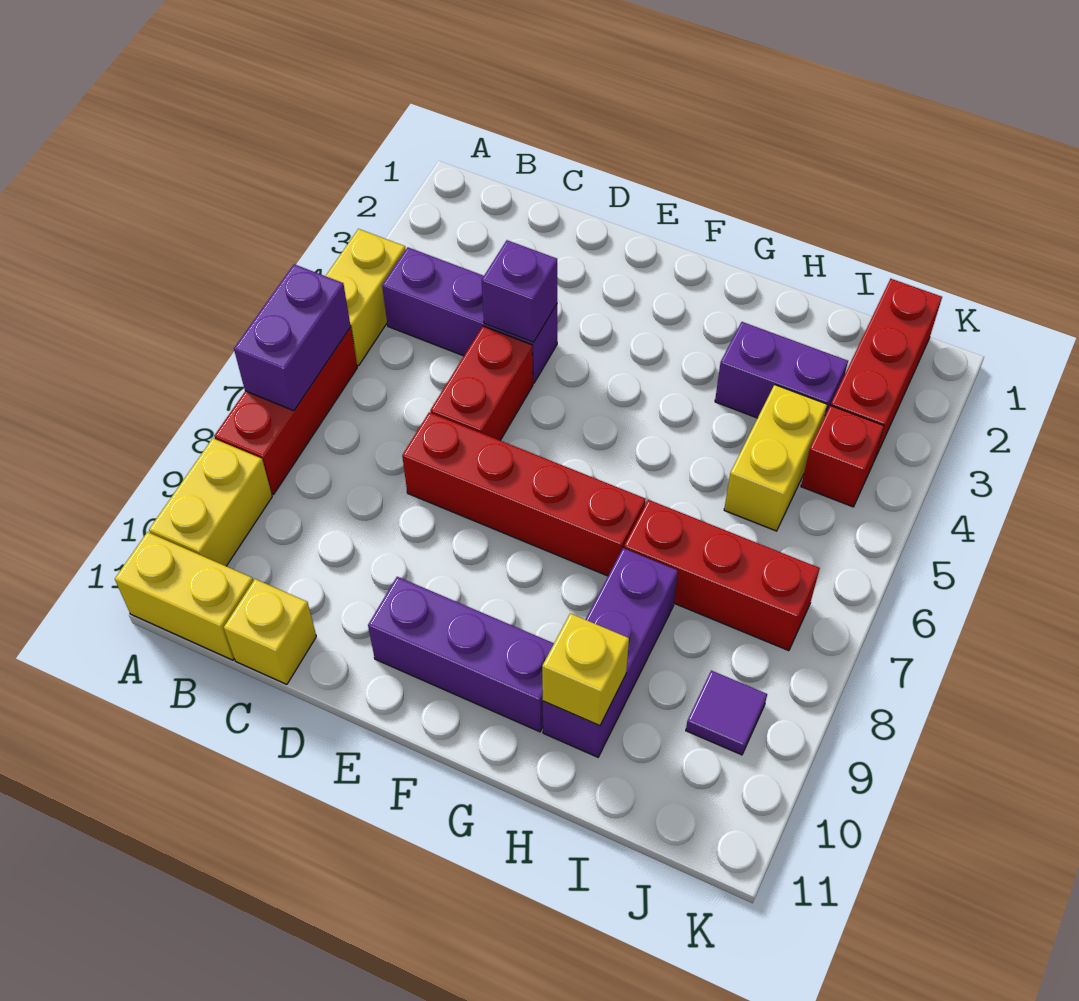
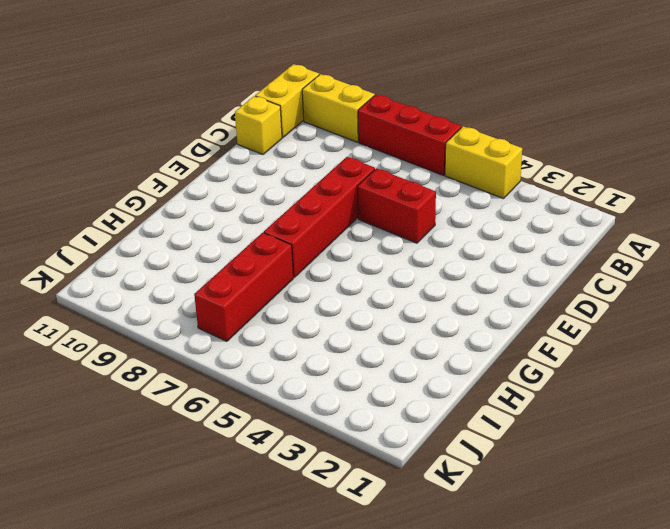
none -> purple 1x3 brick [382,247,557,383]
none -> purple 1x3 brick [368,577,554,732]
none -> purple 1x2 brick [715,322,848,418]

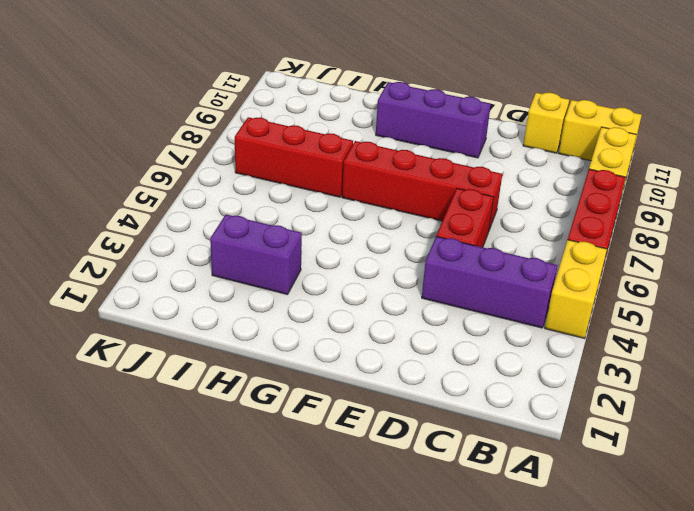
none -> purple 1x3 brick [543,548,678,757]
none -> yellow 1x2 brick [724,385,827,531]
none -> red 1x3 brick [831,279,942,460]

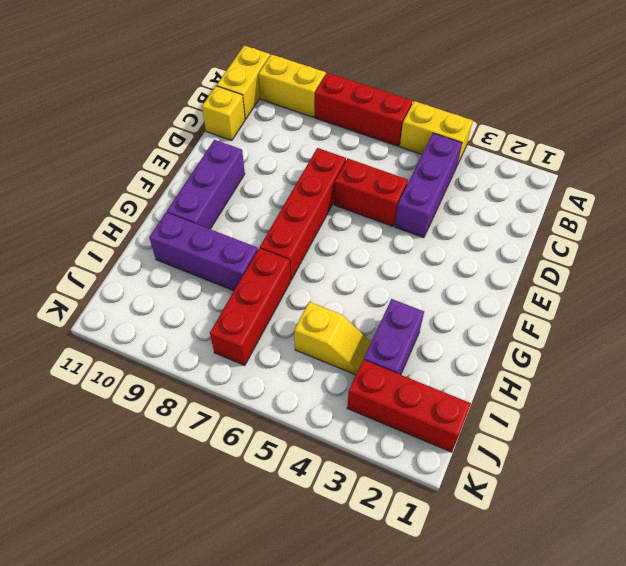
yellow 1x2 slope [294,302,371,375] -> yellow 1x2 brick [724,385,827,531]
none -> red 1x1 brick [801,405,884,507]
none -> purple 1x1 tile [686,671,767,755]
none -> purple 1x2 brick [234,264,351,411]

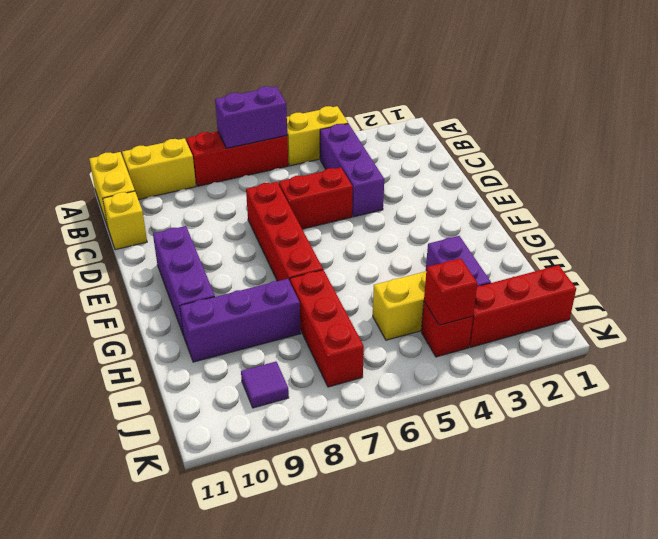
red 1x1 brick [424,258,477,325] -> none
none -> purple 1x1 brick [481,240,557,342]
none -> yellow 1x1 brick [542,613,629,726]

